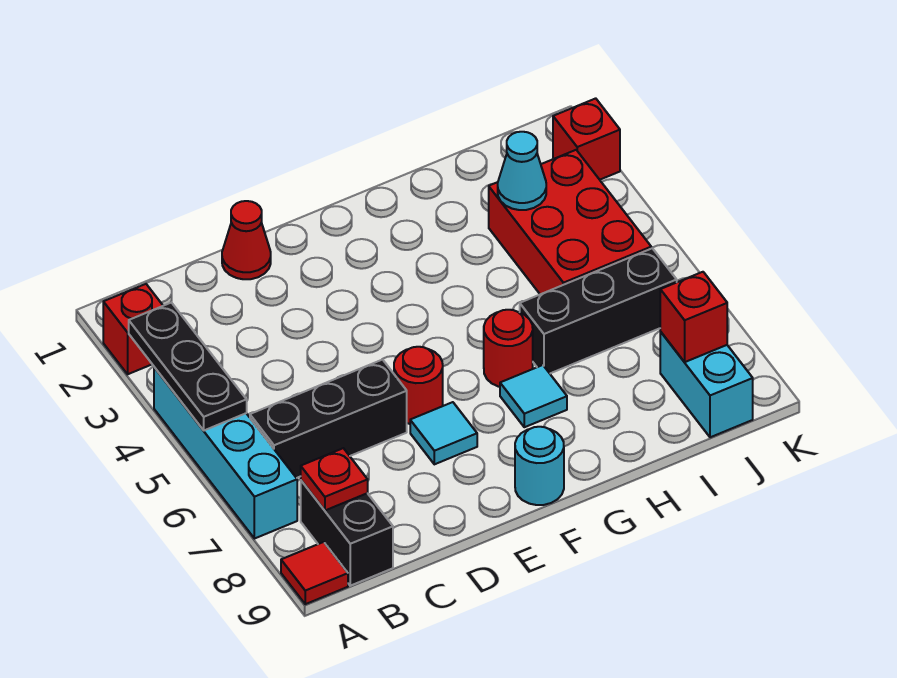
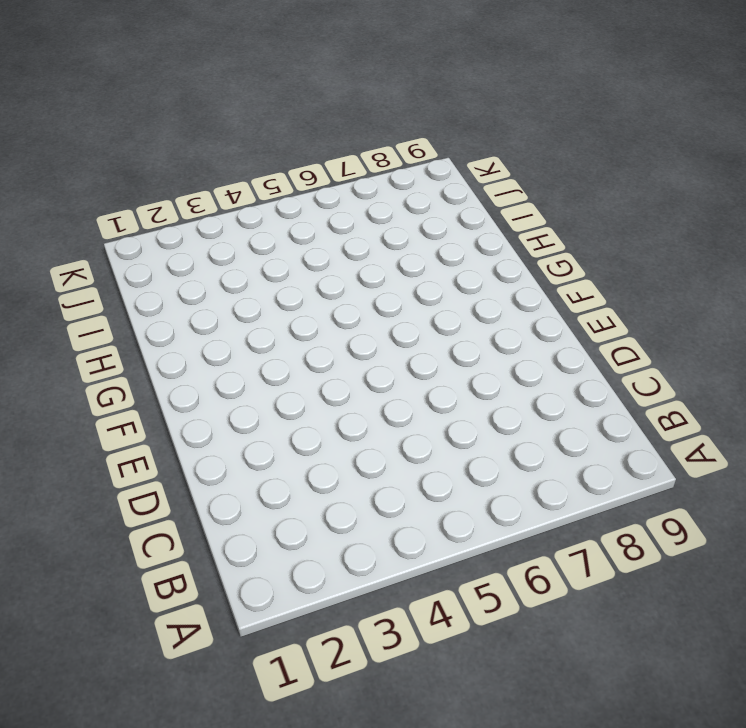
none -> red 1x1 brick [103,284,163,374]
none -> cyan 1x4 brick [154,367,297,539]
none -> red 1x1 tile [281,542,348,604]

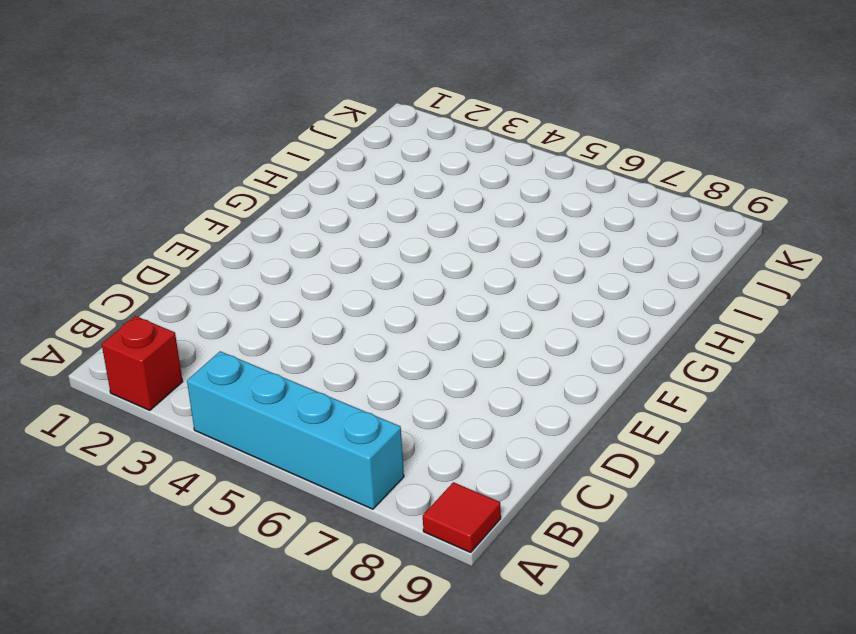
none -> black 1x3 brick [250,360,407,478]
none -> black 1x2 brick [301,481,393,586]
none -> red 1x1 cone [222,201,271,279]

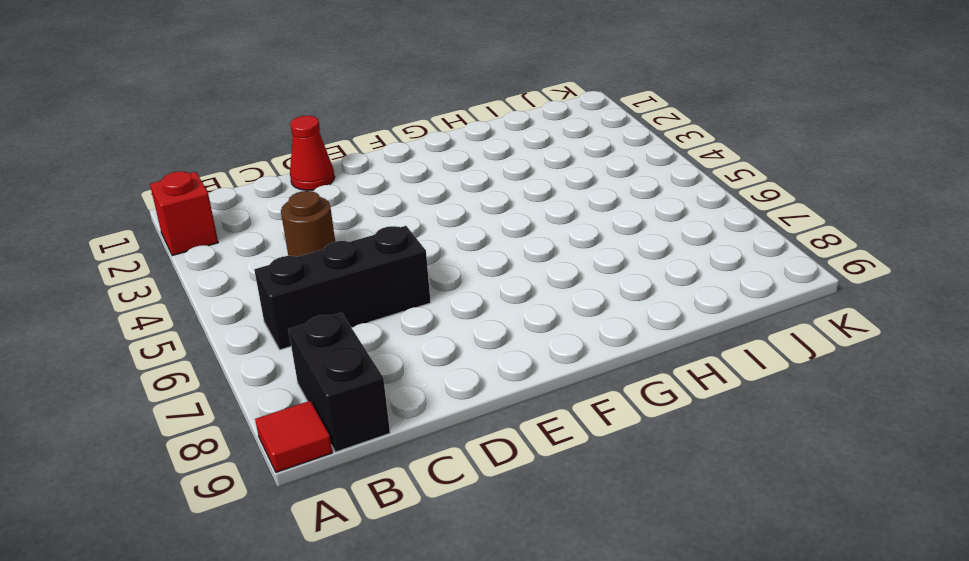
brown 1x1 round brick [281,191,335,257] -> none
none -> cyan 1x4 brick [154,367,297,539]
none -> red 1x1 round brick [394,347,443,424]
none -> cyan 1x1 tile [410,402,477,464]

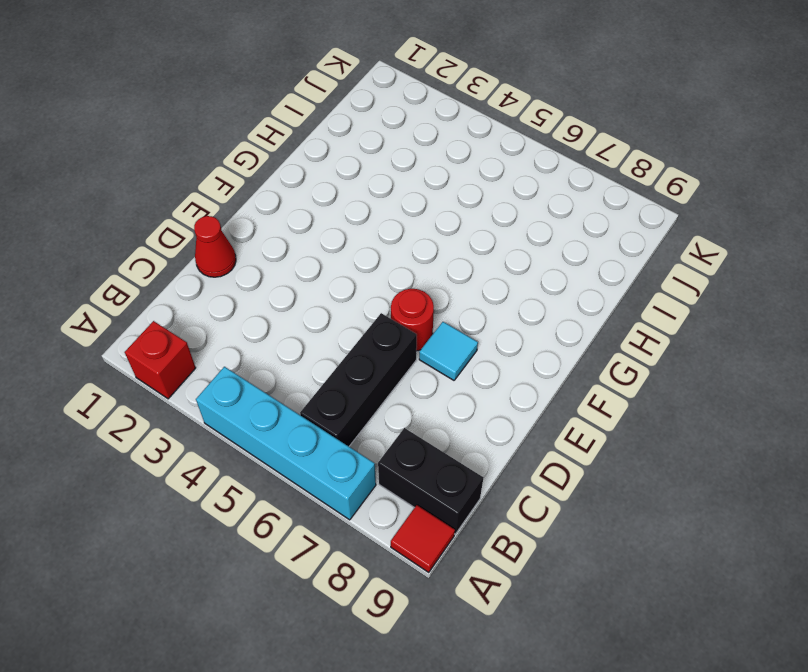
none -> cyan 1x1 round brick [515,427,564,505]
none -> red 1x1 round brick [484,310,533,387]
none -> cyan 1x1 tile [500,365,567,427]

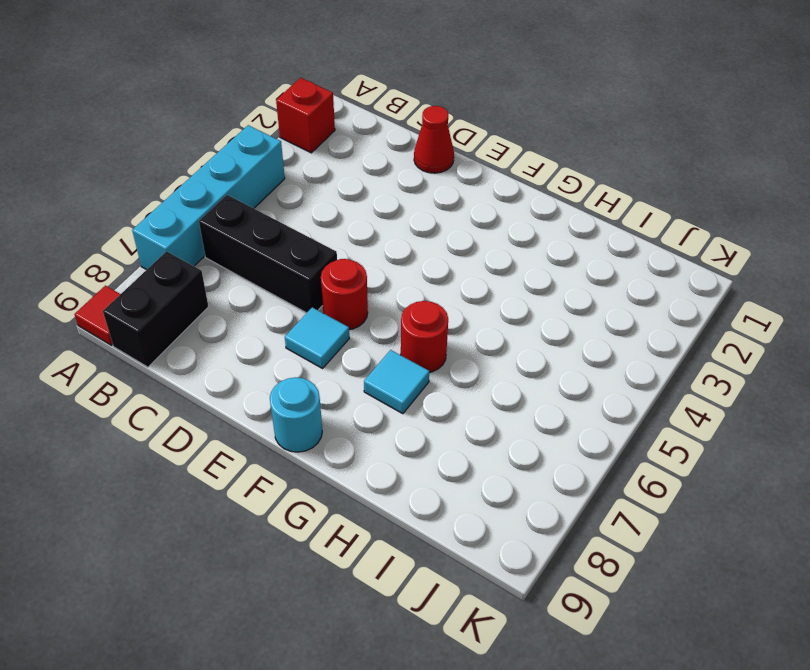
none -> black 1x3 brick [520,248,677,373]
none -> red 2x3 brick [489,150,651,294]
none -> cyan 1x2 brick [660,332,753,437]

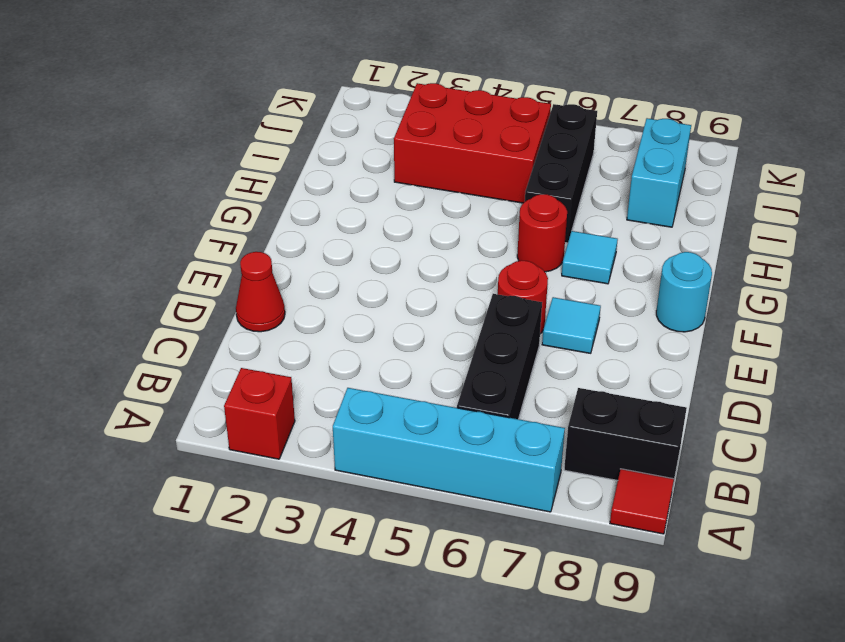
cyan 1x2 brick [627,118,691,227] -> cyan 1x2 brick turned to [660,332,753,437]
none -> red 1x1 brick [553,98,620,180]
none -> black 1x3 plate [129,303,247,430]
none -> red 1x1 plate [301,448,368,510]

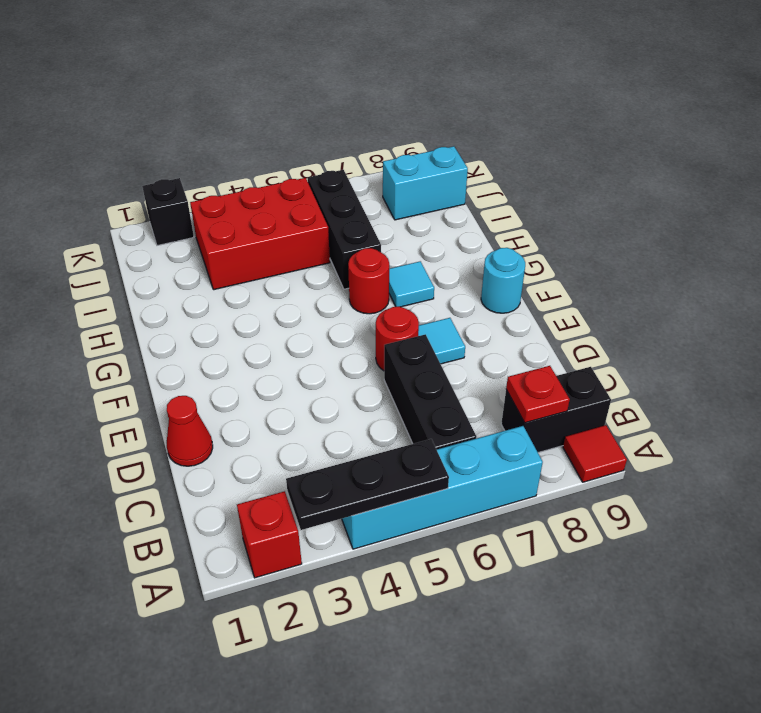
black 1x1 brick [142,178,194,245] -> red 1x1 brick [553,98,620,180]
none -> cyan 1x1 cone [498,132,546,210]
none -> red 1x1 brick [660,272,727,362]

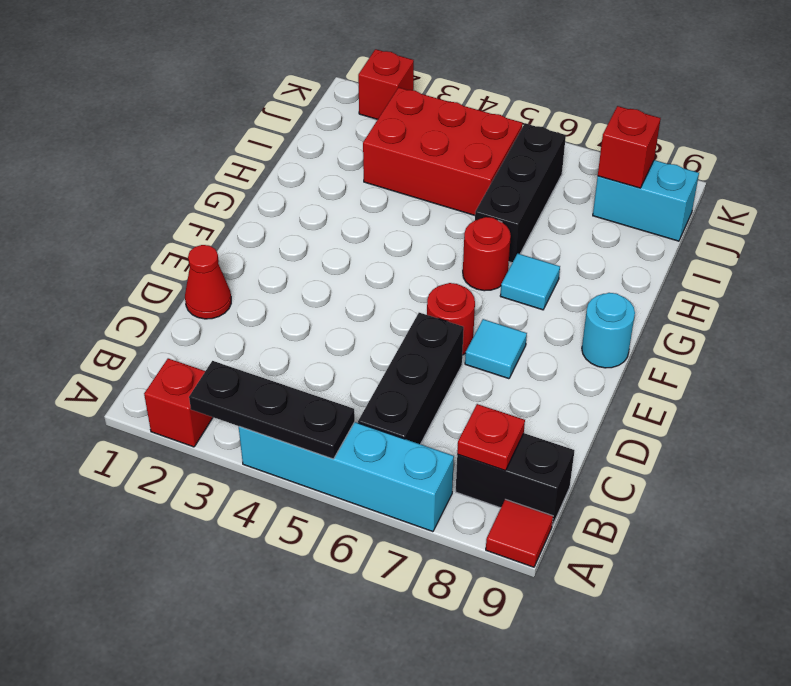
none -> cyan 1x1 cone [498,132,546,210]

